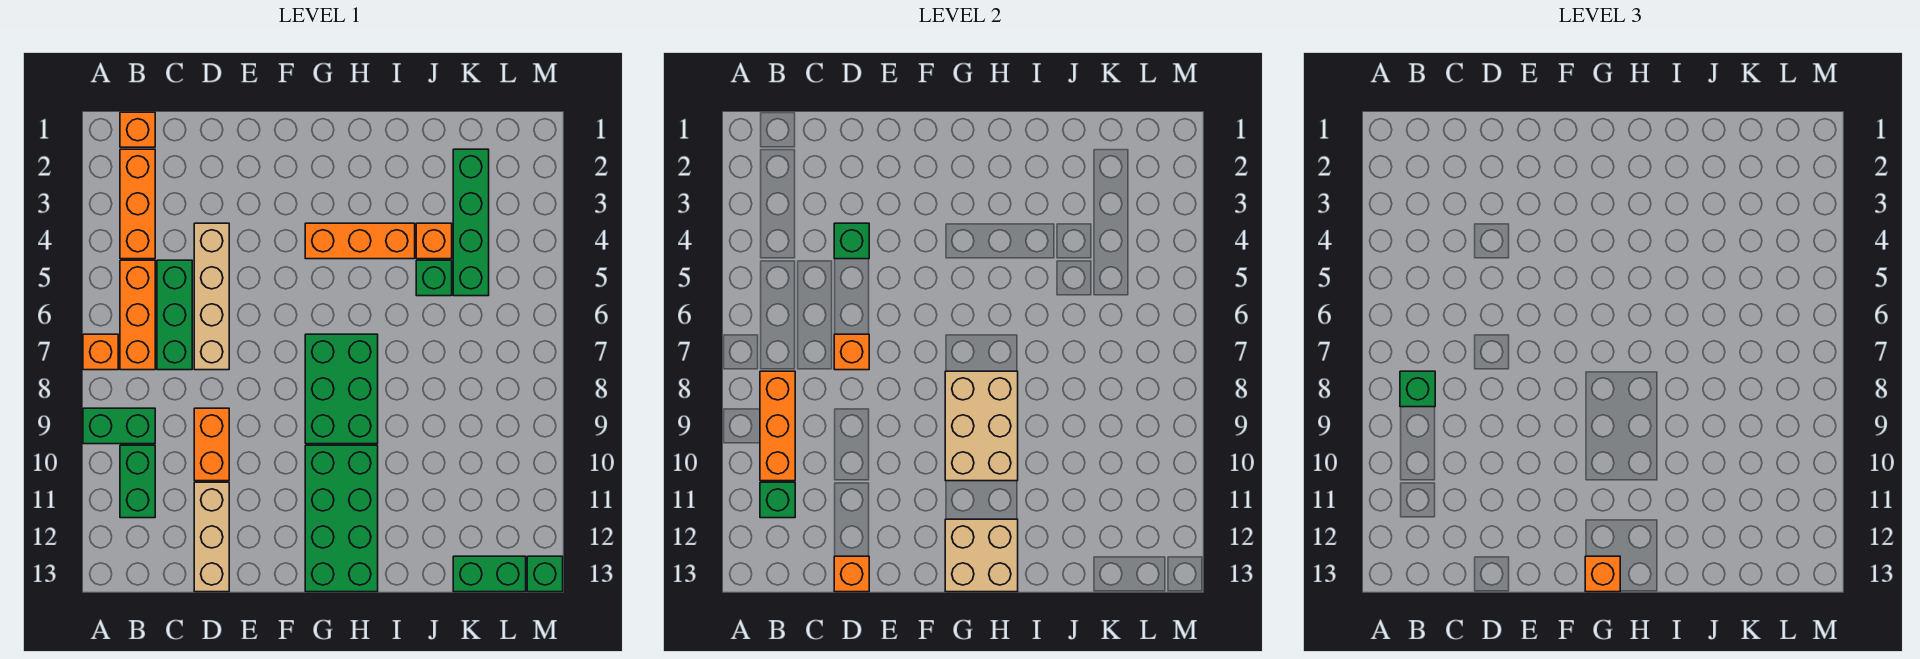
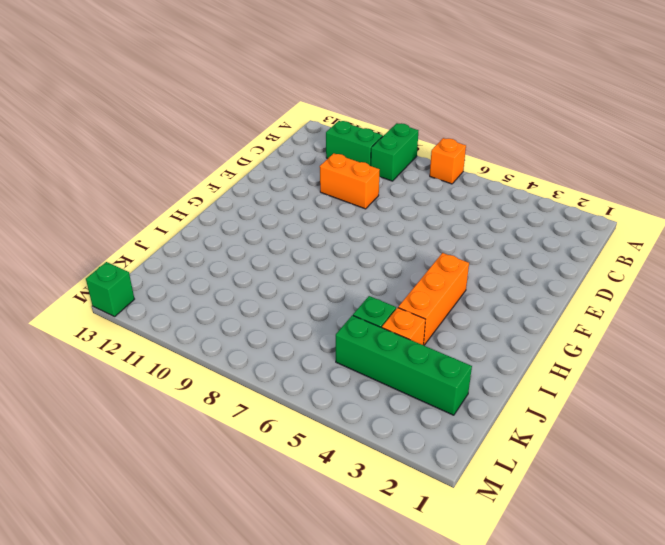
none -> orange 1x1 brick [120,112,155,147]
none -> orange 1x3 brick [120,149,155,259]
none -> orange 1x3 brick [120,260,155,370]

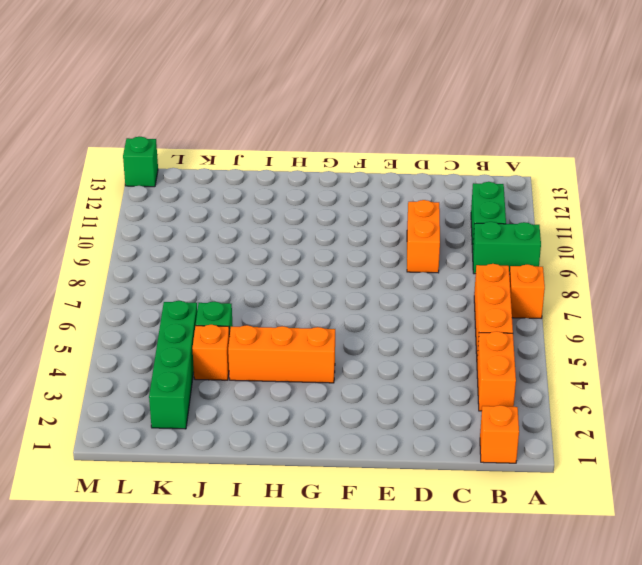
orange 1x2 brick [477,331,516,411] -> orange 1x3 brick [120,149,155,259]
none -> green 1x3 brick [157,260,192,370]
none -> tan 1x4 brick [194,223,229,370]
none -> tan 1x3 brick [194,482,229,592]

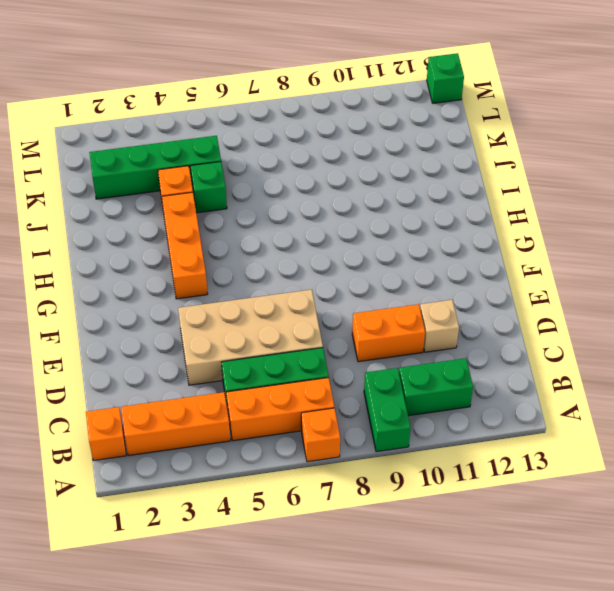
tan 2x4 brick [178,290,323,385] -> tan 1x4 brick [194,223,229,370]
tan 1x1 brick [420,300,459,352] -> tan 1x3 brick [194,482,229,592]
none -> green 2x3 brick [305,334,378,444]
none -> green 2x4 brick [305,445,378,592]
none -> green 1x2 brick [453,556,526,592]

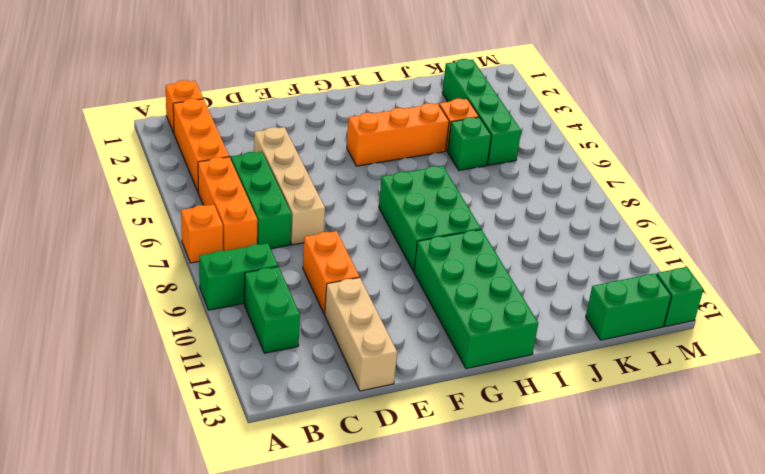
none -> orange 1x3 brick [760,371,795,481]
none -> green 1x1 brick [760,482,795,518]
none -> green 1x1 brick [834,223,869,259]

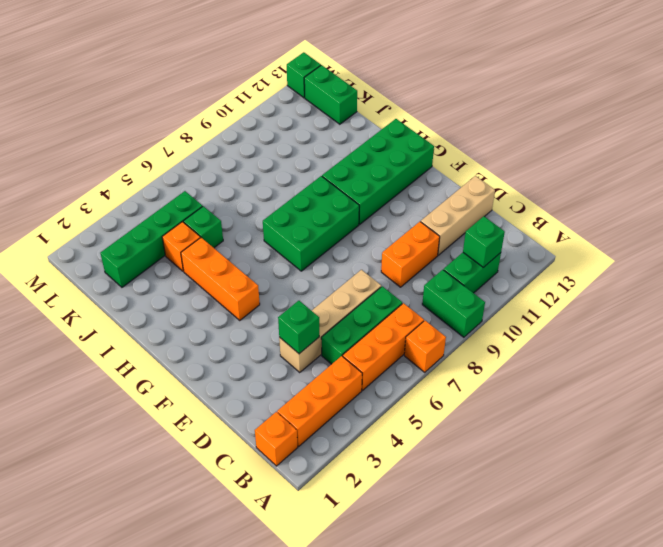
none -> orange 1x3 brick [760,371,795,481]
none -> orange 1x1 brick [834,334,869,370]
none -> orange 1x1 brick [834,556,869,592]

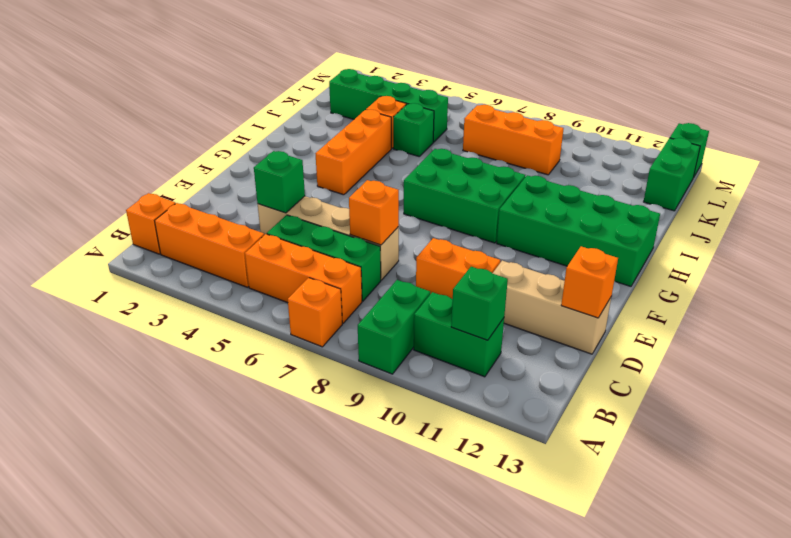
orange 1x3 brick [463,105,564,175] -> orange 1x3 brick moved to [760,371,795,481]
none -> tan 2x3 brick [945,371,1018,481]
none -> tan 2x2 brick [945,519,1018,592]
none -> green 1x1 brick [1400,371,1435,407]

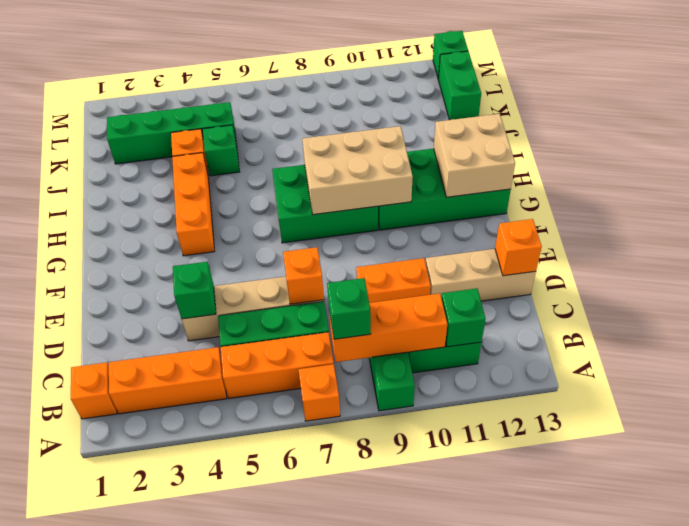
none -> orange 1x1 brick [1585,556,1620,592]

